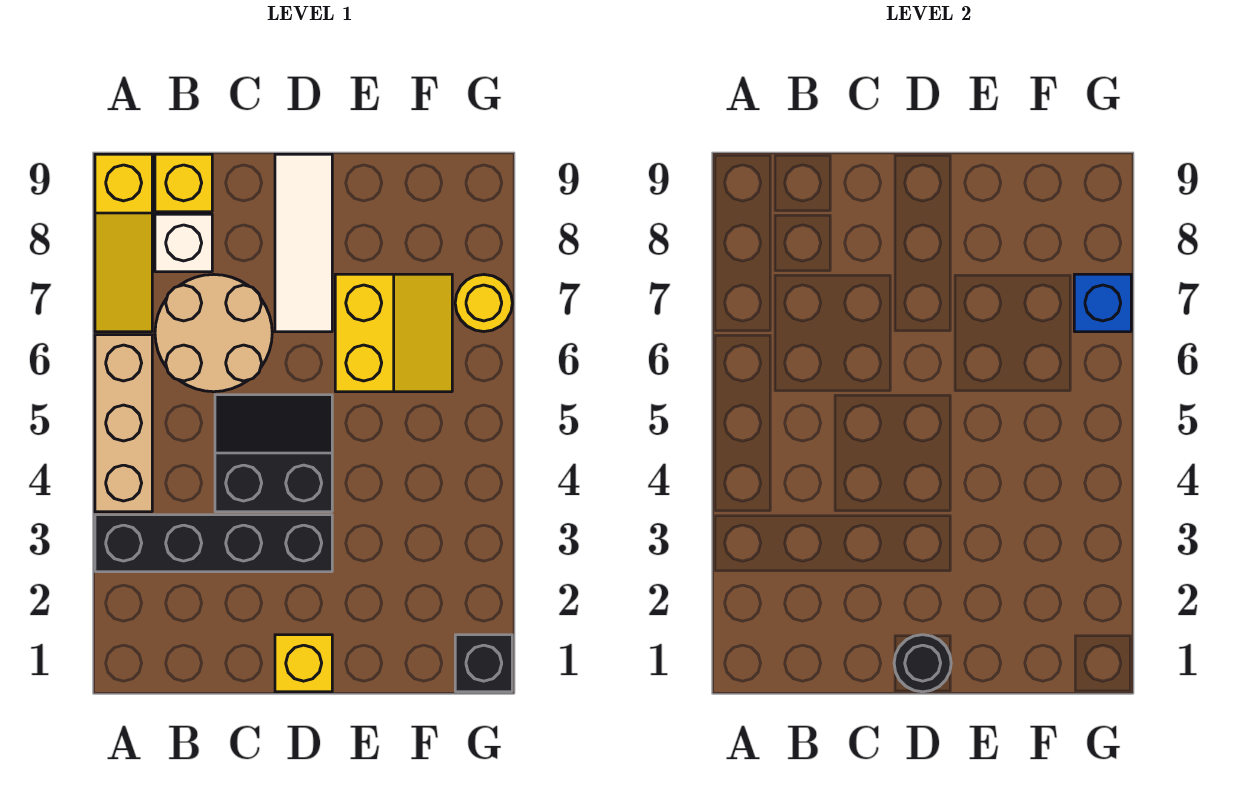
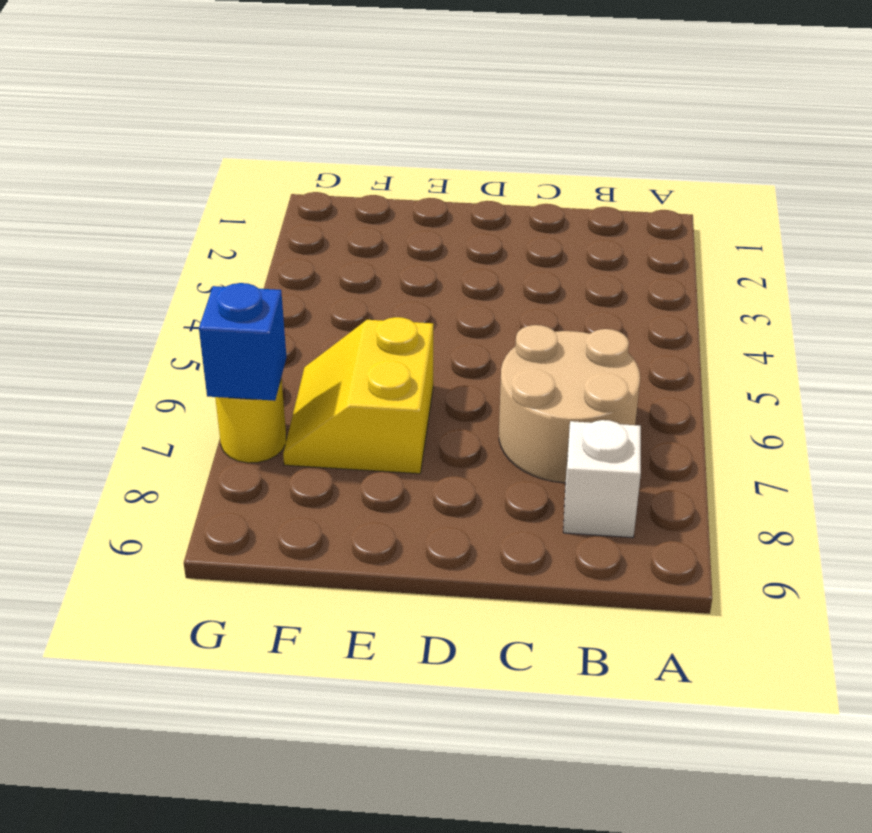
none -> black 1x4 brick [95,515,332,572]
none -> tan 1x3 brick [95,335,152,512]
none -> yellow 1x3 slope [95,154,152,332]

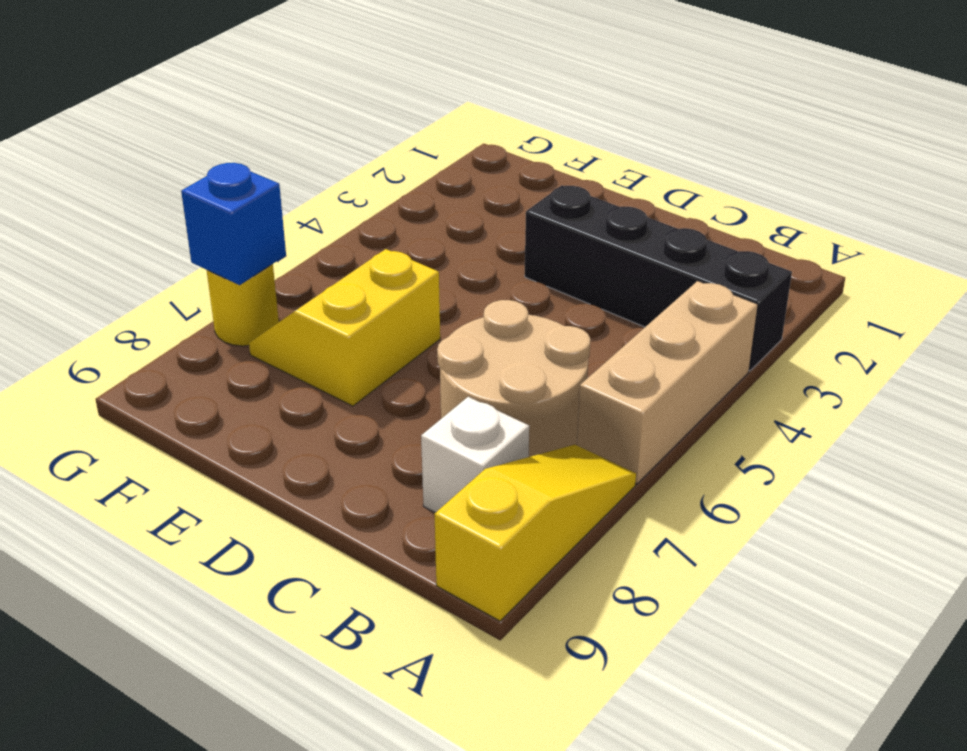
none -> yellow 1x1 brick [155,154,212,212]
none -> black 2x2 slope [215,395,332,512]
none -> yellow 1x1 brick [275,635,332,692]

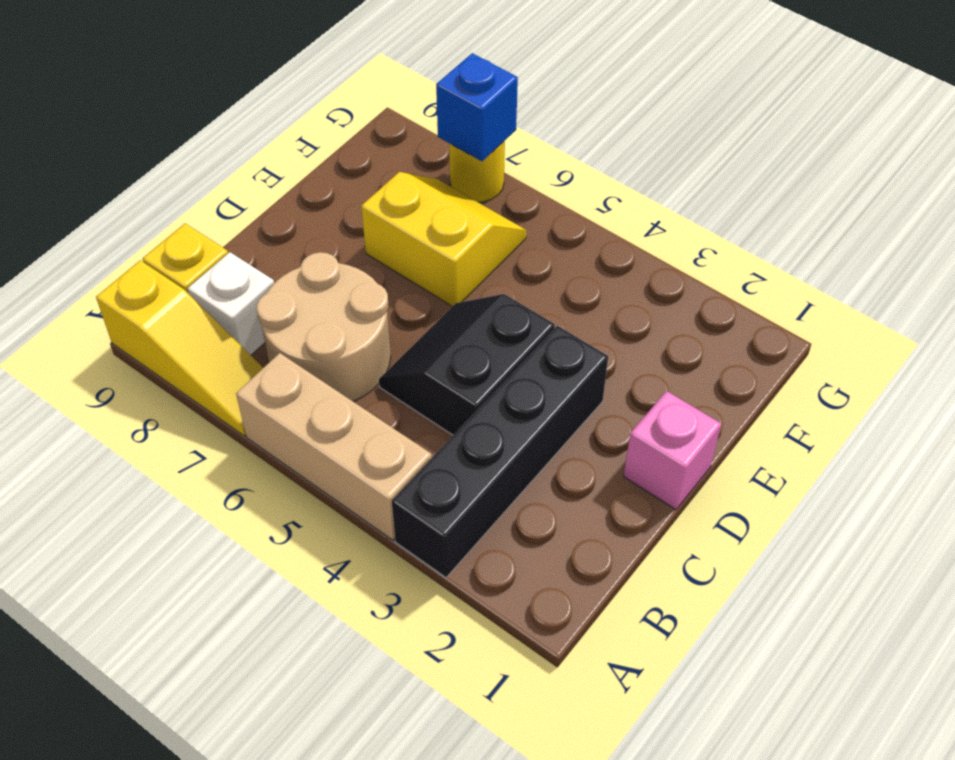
pink 1x1 brick [624,391,721,509] -> yellow 1x1 brick [275,635,332,692]
none -> white 1x3 tile [275,154,332,332]
none -> black 1x1 brick [455,635,512,692]
none -> black 1x1 round brick [894,635,951,692]

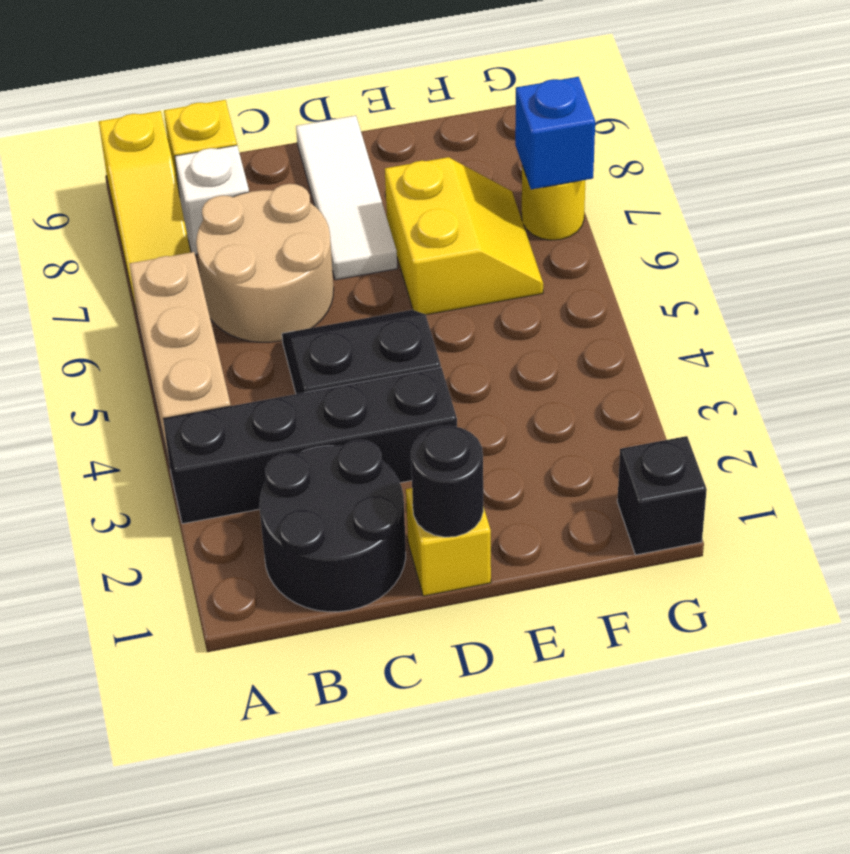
black 2x2 round brick [259,440,406,612] -> none

